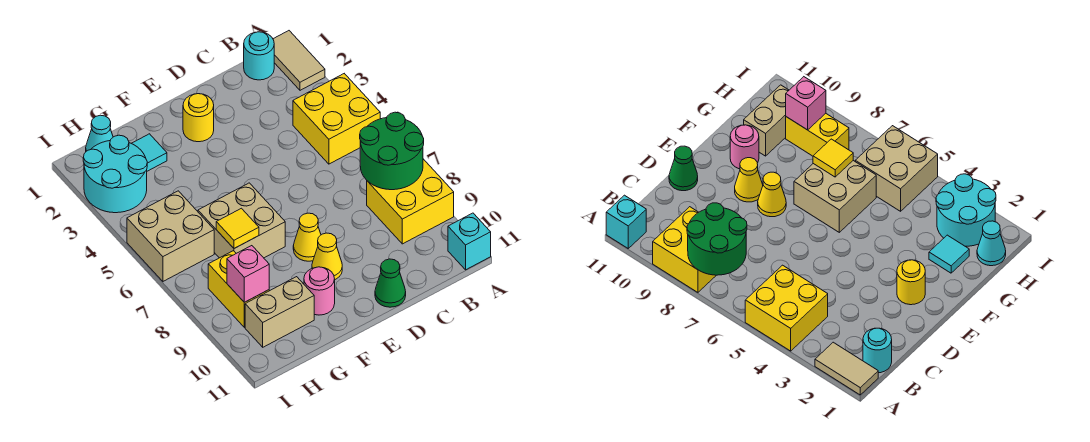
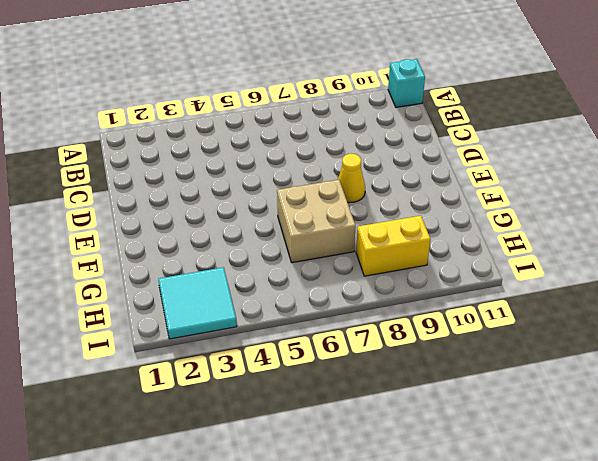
cyan 2x2 tile [158,267,237,339] -> cyan 2x2 round brick [83,135,147,213]
none -> tan 1x2 tile [273,31,325,90]
none -> yellow 2x2 brick [293,74,380,164]
none -> yellow 2x2 brick [367,159,454,244]

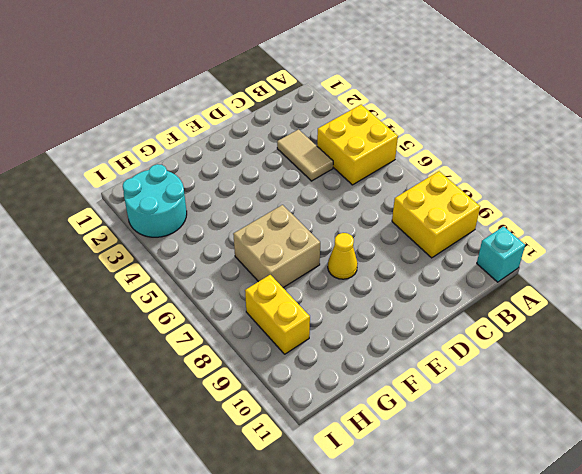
tan 1x2 tile [277,129,333,181] -> tan 1x2 tile moved to [273,31,325,90]
none -> cyan 1x1 round brick [244,32,274,80]
none -> green 1x1 cone [375,259,406,307]
none -> yellow 1x1 round brick [183,94,214,142]

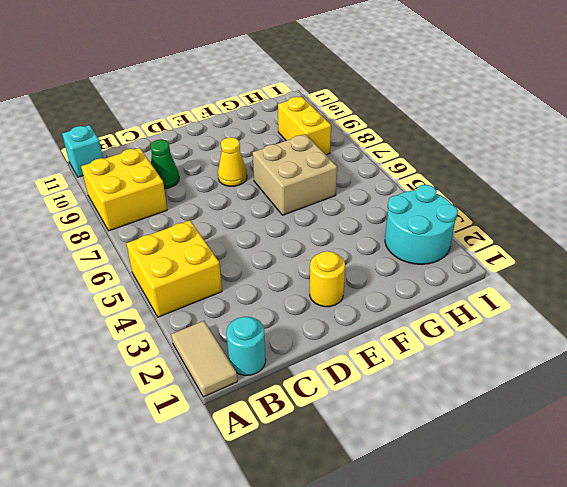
green 1x1 cone [150,140,179,189] -> green 1x1 cone moved to [375,259,406,307]
none -> yellow 1x1 cone [312,233,342,279]
none -> pink 1x1 round brick [304,267,335,315]
none -> cyan 1x1 tile [132,134,167,171]

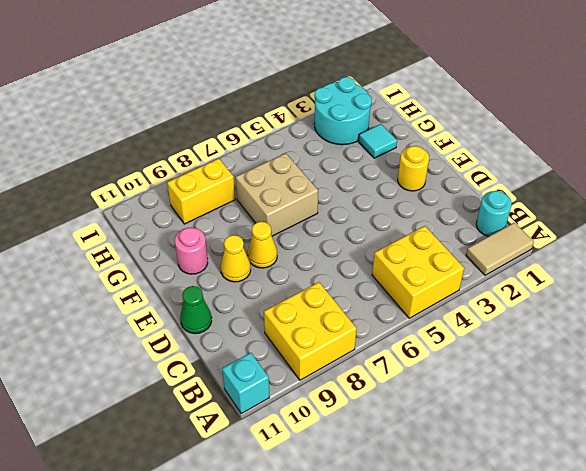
none -> tan 1x2 brick [245,277,314,347]
none -> cyan 1x1 cone [86,115,113,151]
none -> tan 2x2 brick [127,191,214,281]

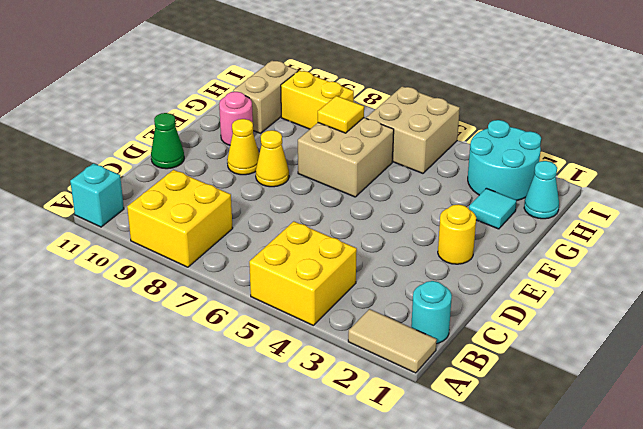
none -> green 2x2 round brick [360,112,424,190]
none -> pink 1x1 brick [227,246,269,302]

